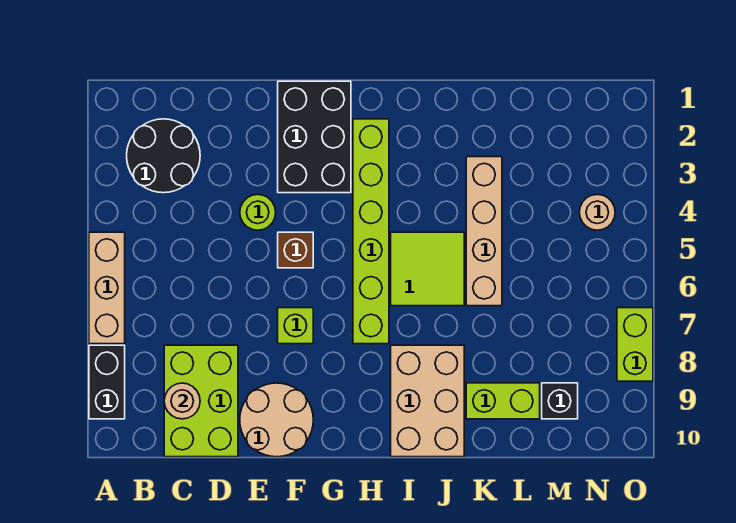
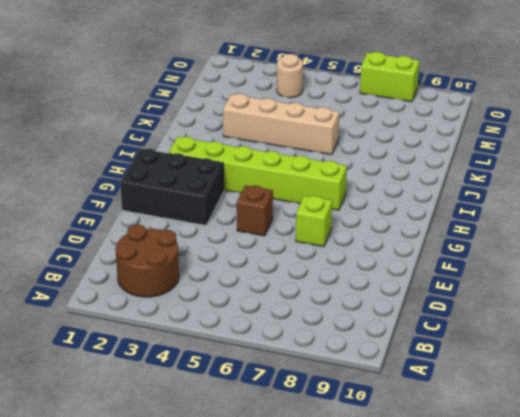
brown 2x2 round brick [116,225,179,297] -> black 2x2 round brick [127,119,200,193]
none -> tan 1x3 brick [89,232,125,344]
none -> black 1x2 brick [89,345,125,419]
none -> lime 2x3 brick [164,345,238,457]

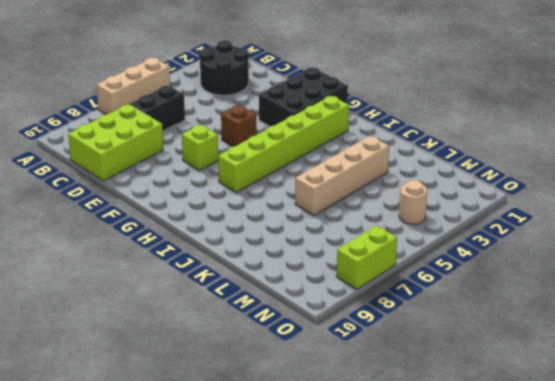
black 1x2 brick [130,85,185,131] -> black 1x2 brick moved to [89,345,125,419]
none -> lime 1x1 round brick [240,194,276,230]
none -> tan 2x2 round brick [240,383,313,457]
none -> lime 2x2 tile [391,232,464,306]

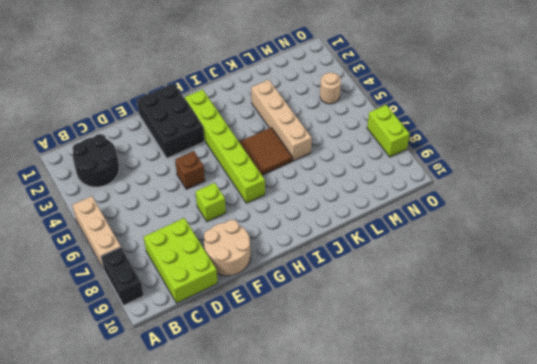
brown 2x2 tile [239,128,292,175] -> lime 2x2 tile [391,232,464,306]
none -> lime 1x1 round brick [240,194,276,230]
none -> tan 2x3 brick [391,345,464,457]
none -> lime 1x2 brick [466,383,540,419]

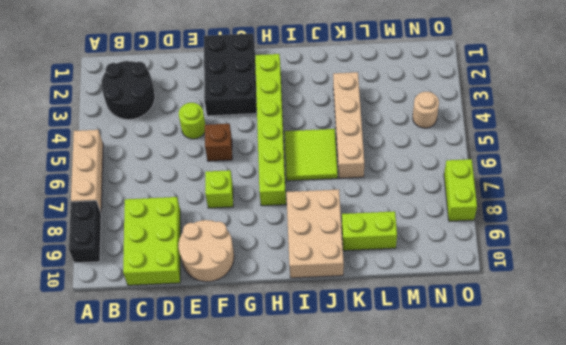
none -> black 1x1 brick [542,383,578,419]
none -> tan 1x1 round brick [164,383,200,419]

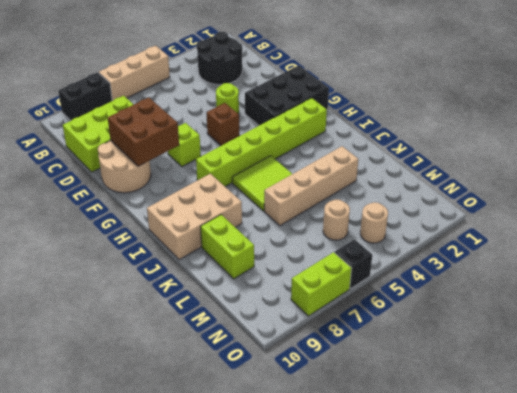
brown 2x2 brick [108,97,179,166] -> none
tan 1x1 round brick [323,199,350,240] -> tan 1x1 round brick moved to [164,383,200,419]
black 1x1 brick [335,239,372,289] -> black 1x1 brick moved to [542,383,578,419]

